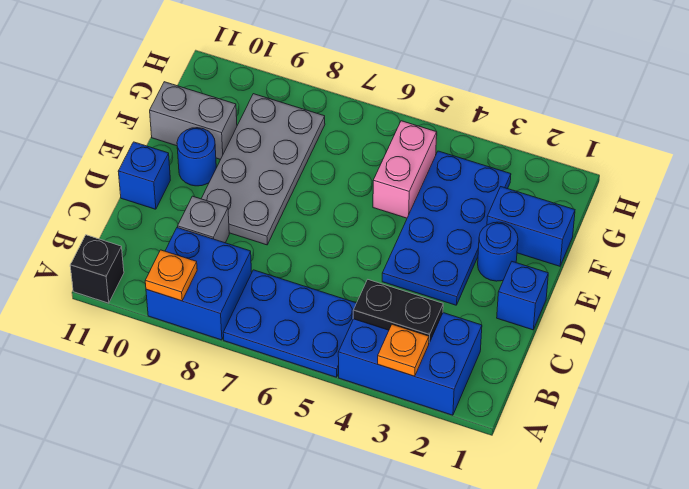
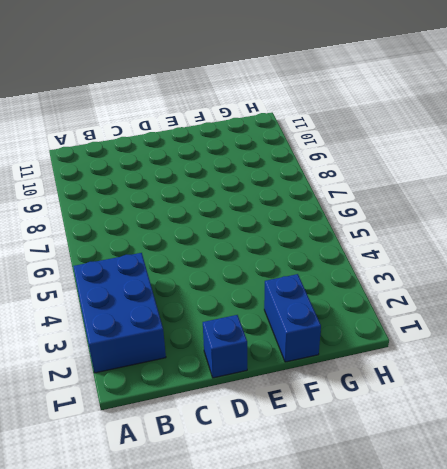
none -> blue 2x3 plate [223,270,356,377]
none -> blue 2x2 brick [146,228,252,340]
none -> black 1x1 brick [70,235,124,303]

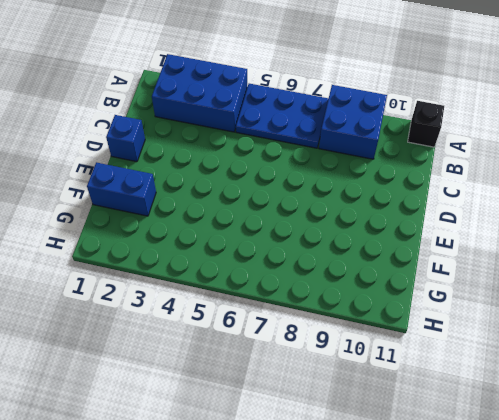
none -> grey 1x1 brick [178,196,229,243]
none -> blue 2x4 plate [382,151,511,305]
none -> grey 2x4 plate [201,94,325,245]

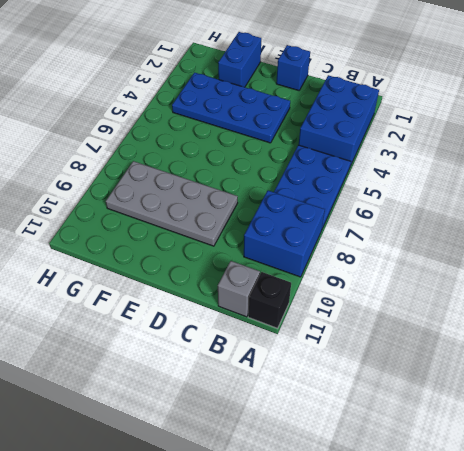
grey 1x1 brick [218,261,260,317] -> grey 1x1 brick moved to [178,196,229,243]
none -> blue 1x1 brick [118,142,170,209]
none -> blue 1x1 round brick [478,222,518,281]
none -> blue 1x1 round brick [177,128,216,186]

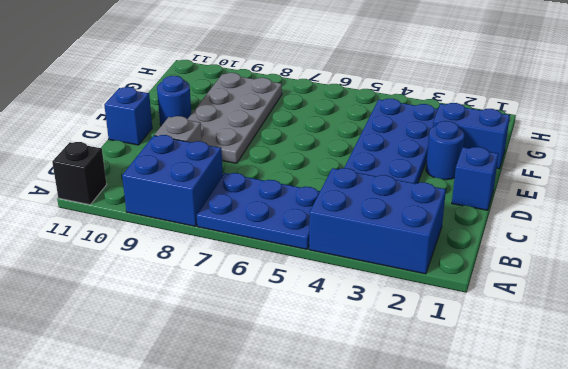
none -> pink 1x2 brick [373,121,437,218]
none -> grey 1x2 brick [150,82,237,159]
none -> orange 1x1 plate [378,324,429,376]

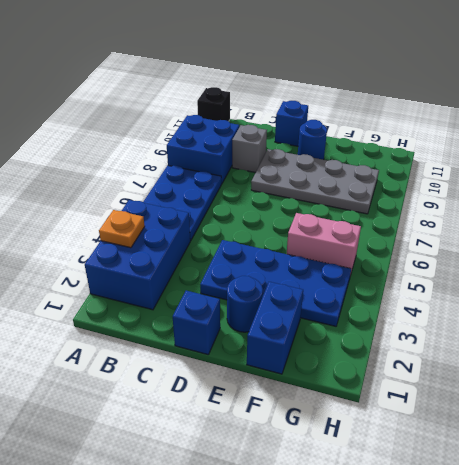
none -> grey 1x2 brick [150,82,237,159]
none -> orange 1x1 plate [145,250,197,301]
none -> black 1x2 plate [353,280,443,343]

